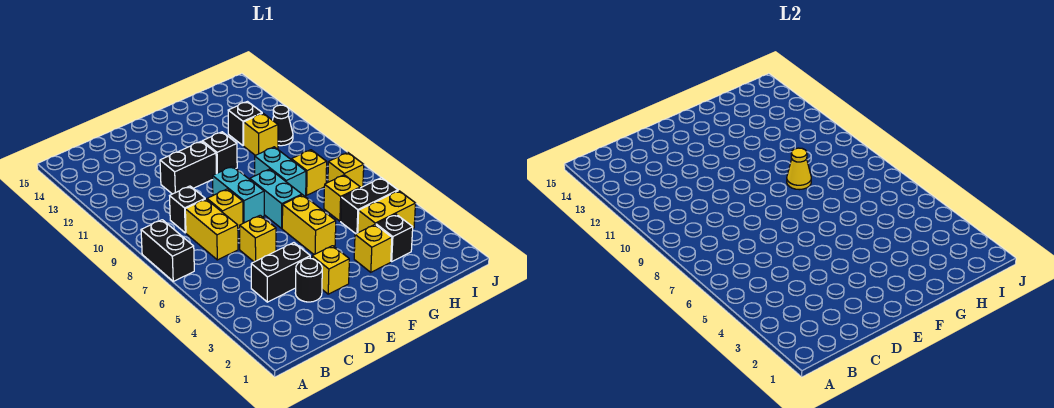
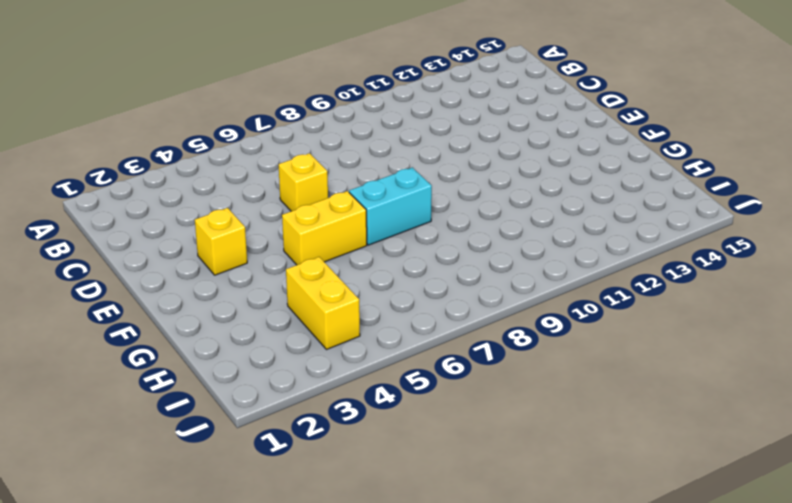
none -> black 1x2 brick [141,220,194,281]
none -> black 1x2 brick [251,243,310,302]
none -> yellow 1x2 brick [185,199,238,260]

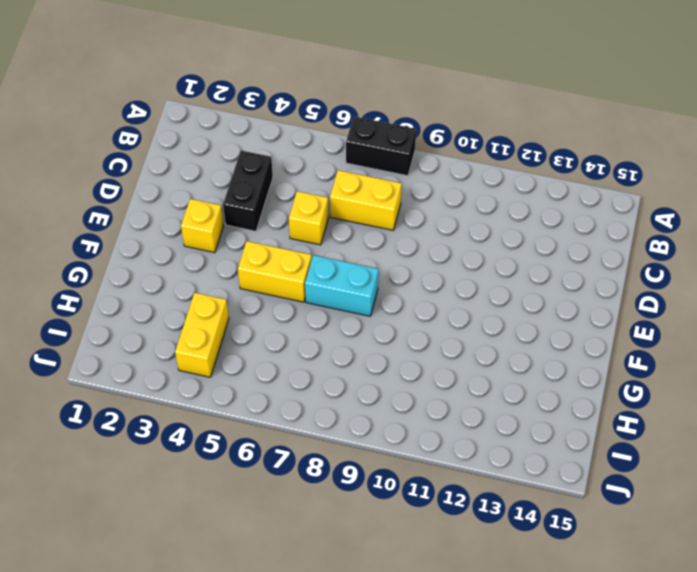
none -> black 1x1 brick [170,186,205,233]
none -> black 1x1 round brick [295,258,322,302]
none -> yellow 1x1 brick [207,189,243,228]

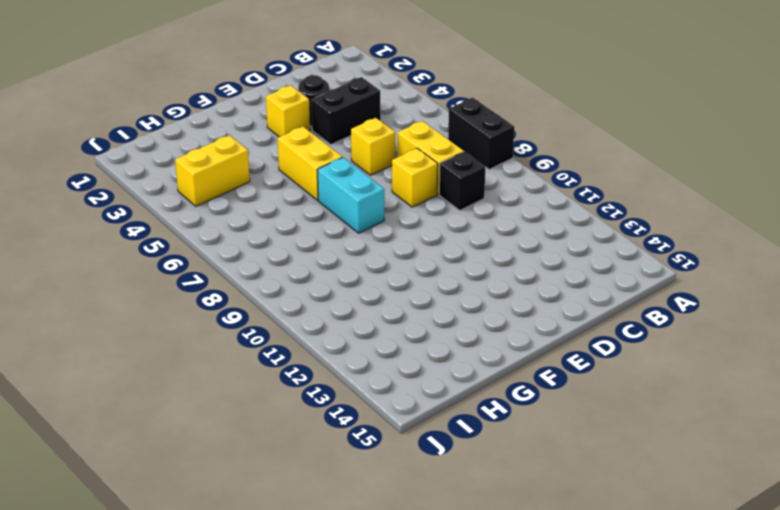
none -> black 1x2 brick [160,141,216,194]
none -> cyan 1x2 brick [213,166,264,223]
none -> black 1x1 brick [202,132,237,173]

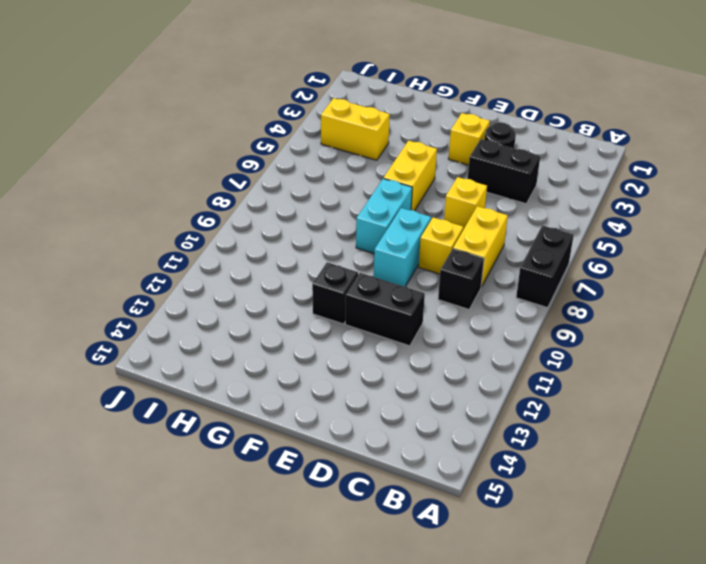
none -> yellow 1x1 brick [354,225,392,272]
none -> cyan 1x2 brick [255,147,306,196]
none -> black 1x1 brick [376,214,413,261]

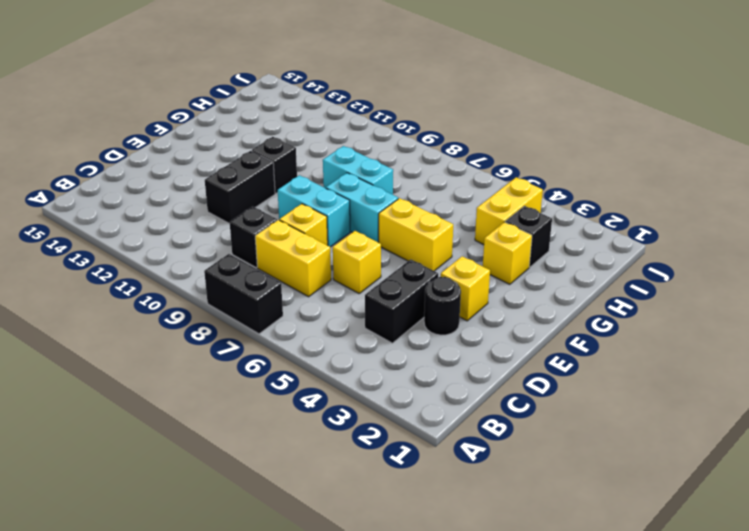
none -> black 1x2 brick [341,178,398,234]
none -> yellow 1x1 brick [324,175,360,221]
none -> yellow 1x1 brick [291,150,327,195]

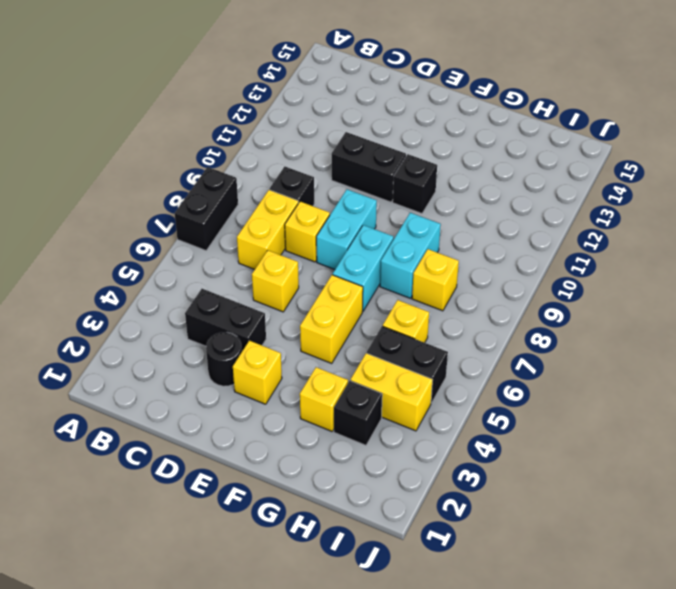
none -> yellow 1x1 brick [244,113,278,155]
none -> black 1x1 brick [228,102,262,146]
none -> yellow 1x1 brick [328,152,364,188]

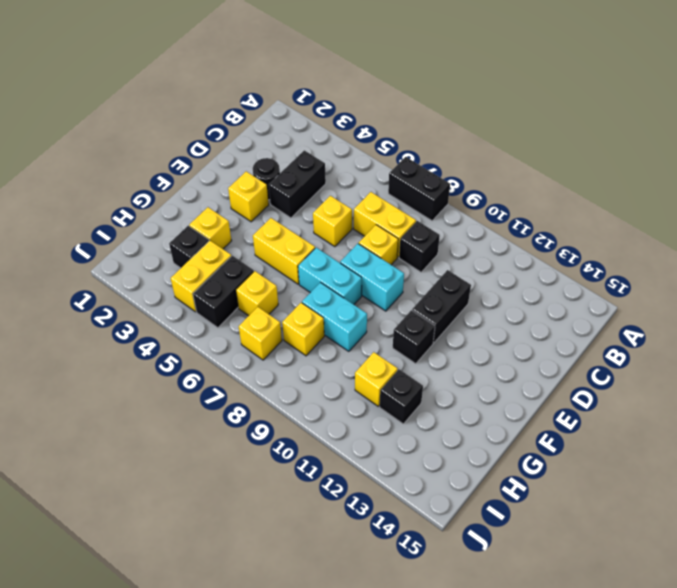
none -> black 1x1 cone [273,105,293,146]
none -> yellow 1x1 cone [787,148,811,190]

